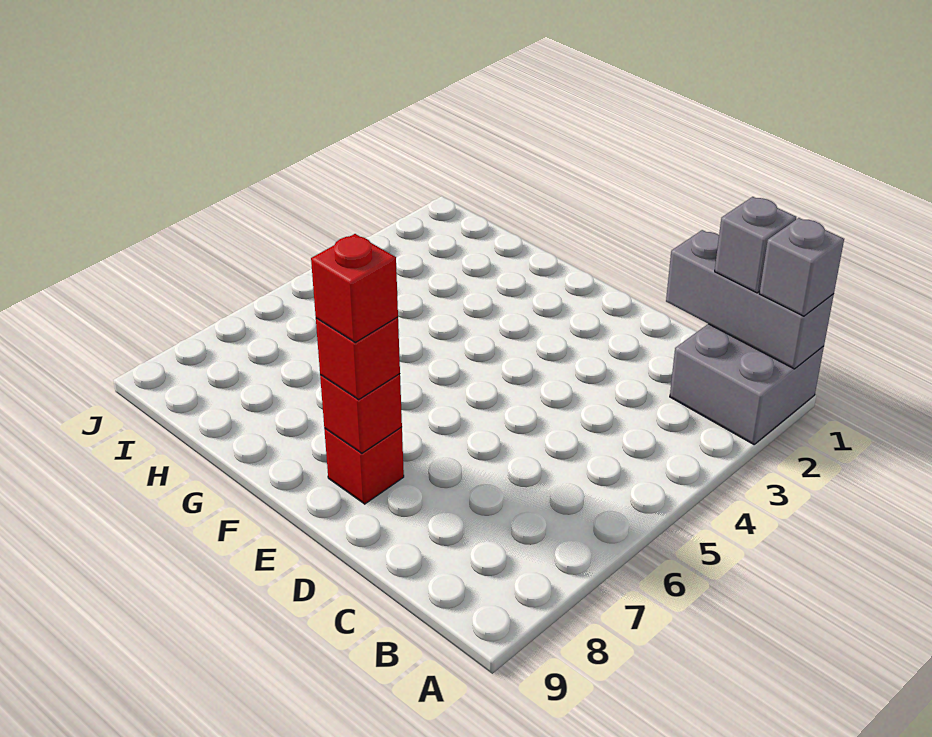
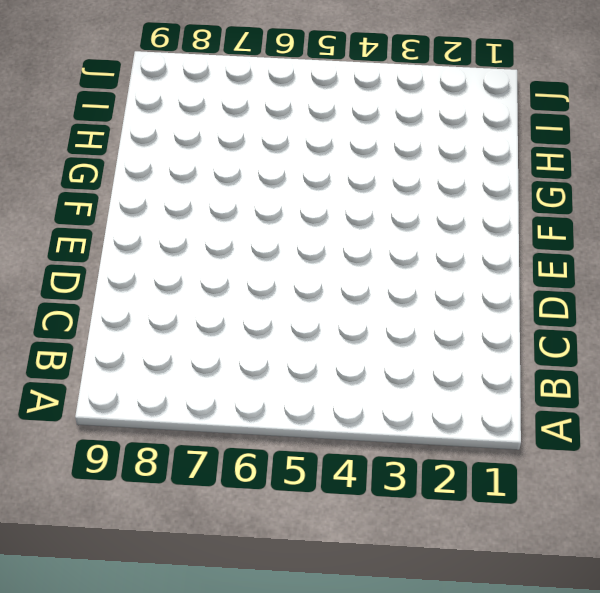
none -> grey 2x2 brick [670,324,824,444]
none -> red 1x1 brick [324,427,404,504]

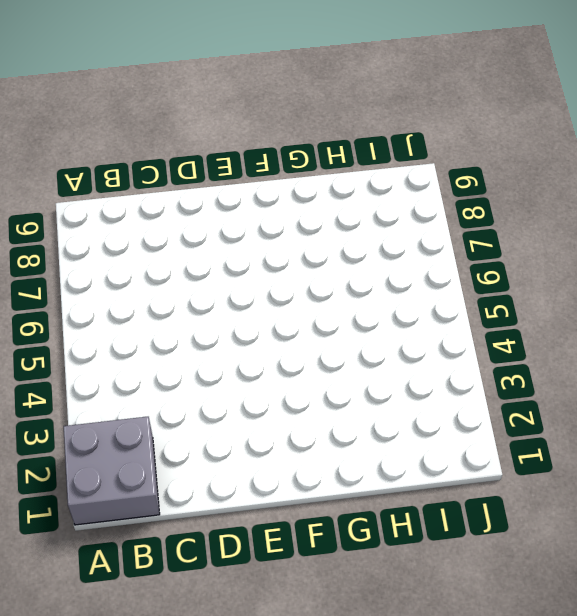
none -> red 1x1 brick [324,427,404,504]
none -> grey 1x3 brick [666,230,834,369]

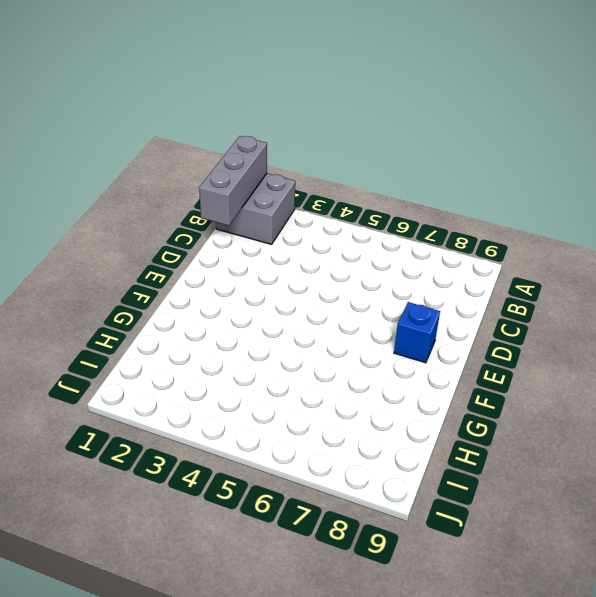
blue 1x1 brick [394,302,440,363] -> red 1x1 brick [324,427,404,504]
none -> red 1x1 brick [320,374,402,453]
none -> grey 1x1 brick [760,218,844,316]

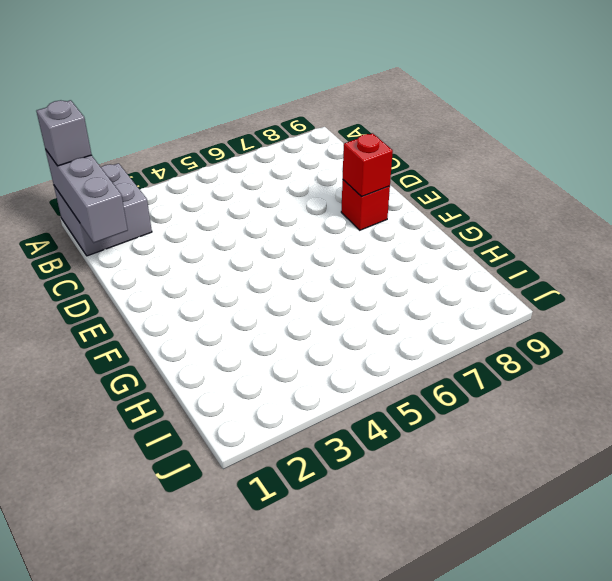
none -> grey 1x1 brick [715,197,796,293]
none -> red 1x1 brick [316,317,400,399]

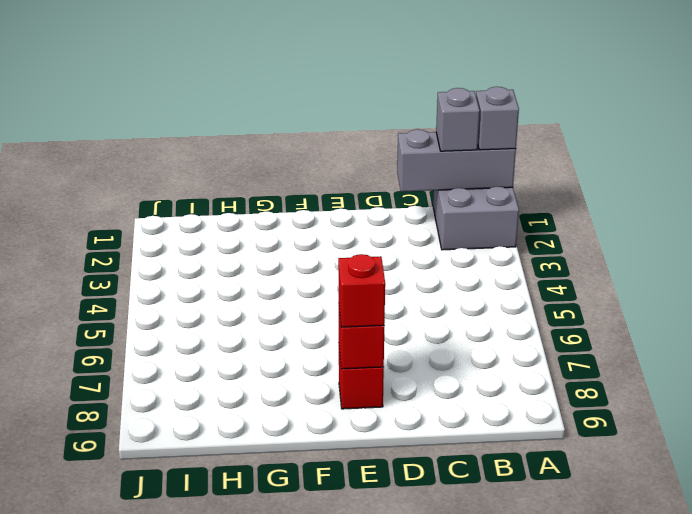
none -> red 1x1 brick [311,234,398,342]

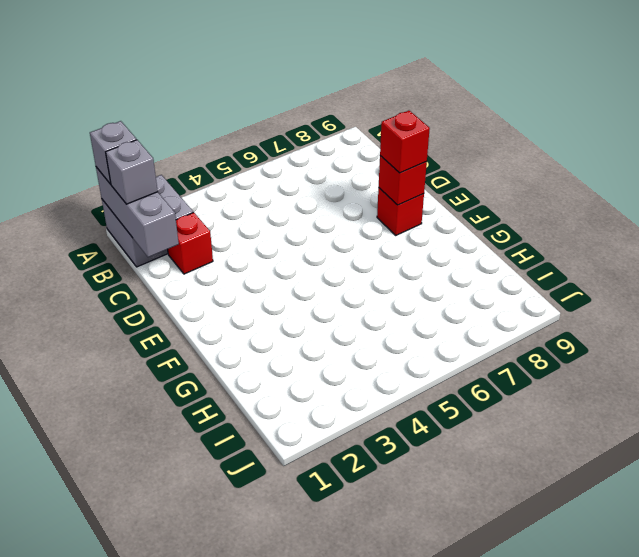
red 1x1 brick [168,212,213,274] -> red 1x1 brick moved to [311,234,398,342]

